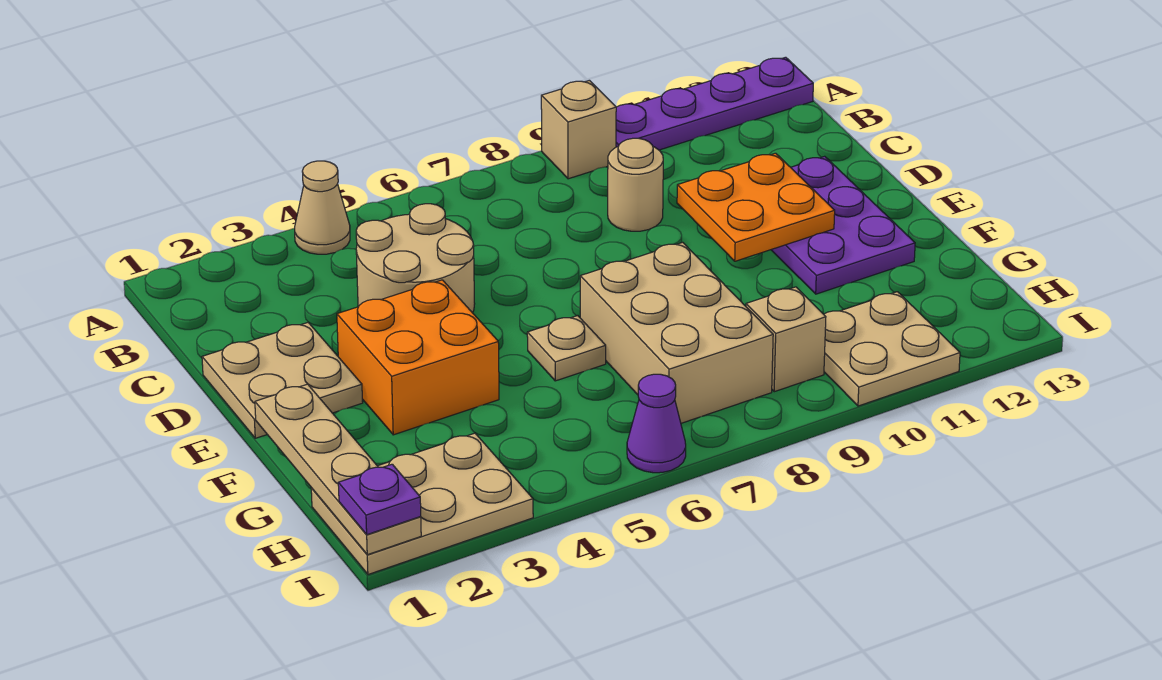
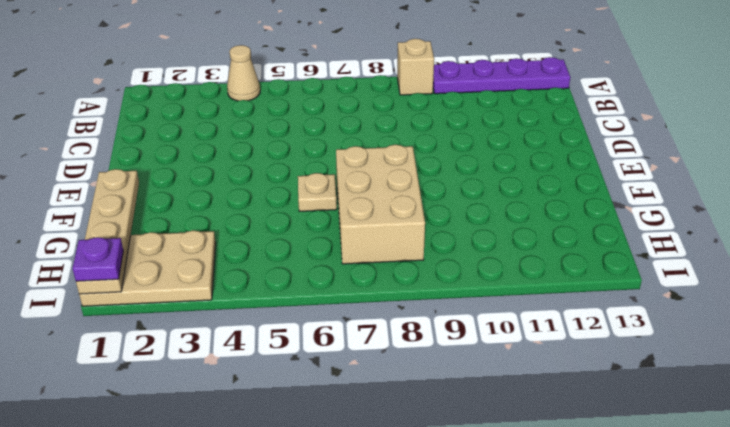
none -> tan 2x2 round brick [356,204,475,313]
none -> tan 1x1 round brick [608,138,663,231]
none -> tan 2x2 plate [202,322,363,438]

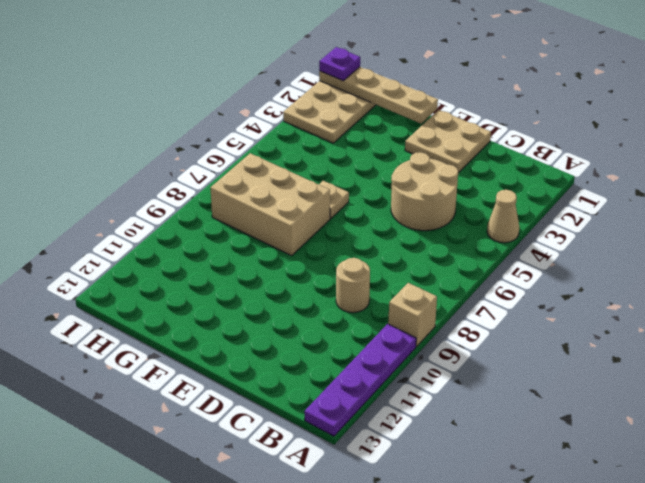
none -> purple 2x3 plate [771,156,915,294]
none -> orange 2x2 brick [337,280,499,435]
none -> tan 1x1 brick [746,287,826,392]

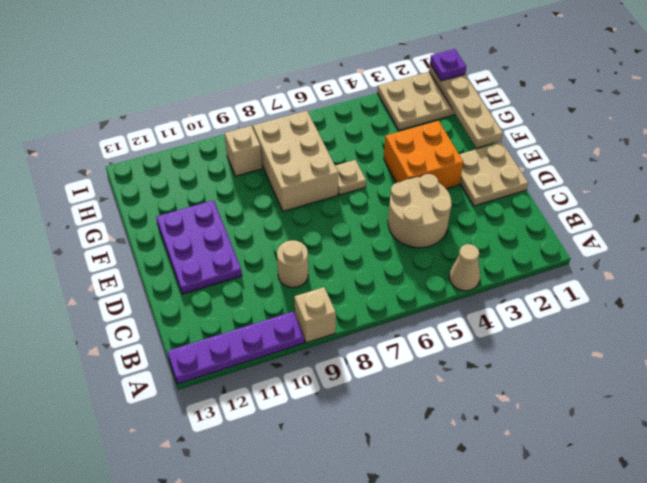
none -> tan 2x2 plate [824,292,960,406]
none -> purple 1x1 cone [627,374,686,473]
none -> orange 2x2 plate [677,153,835,261]

